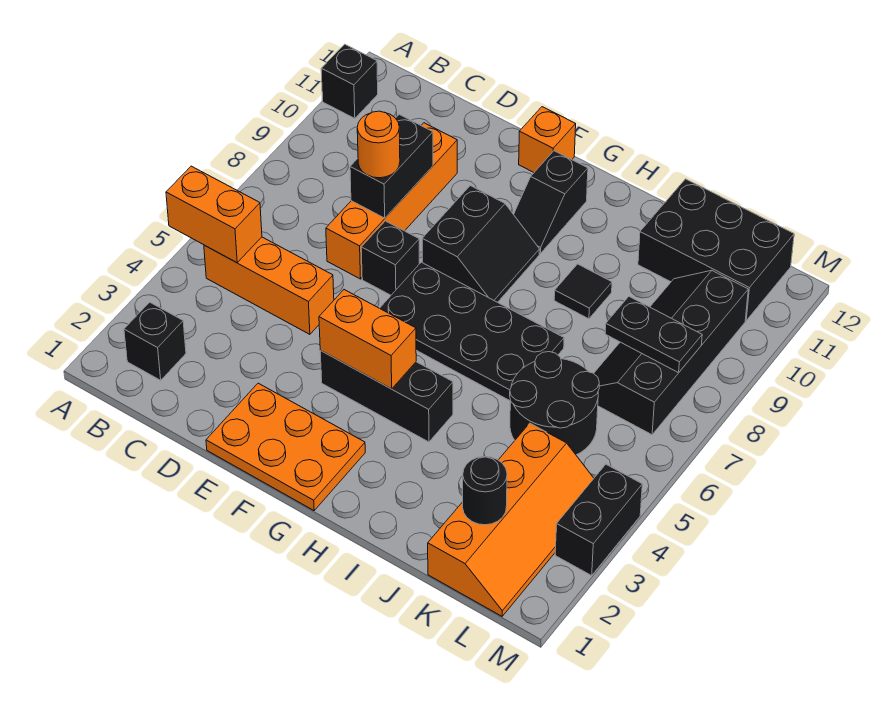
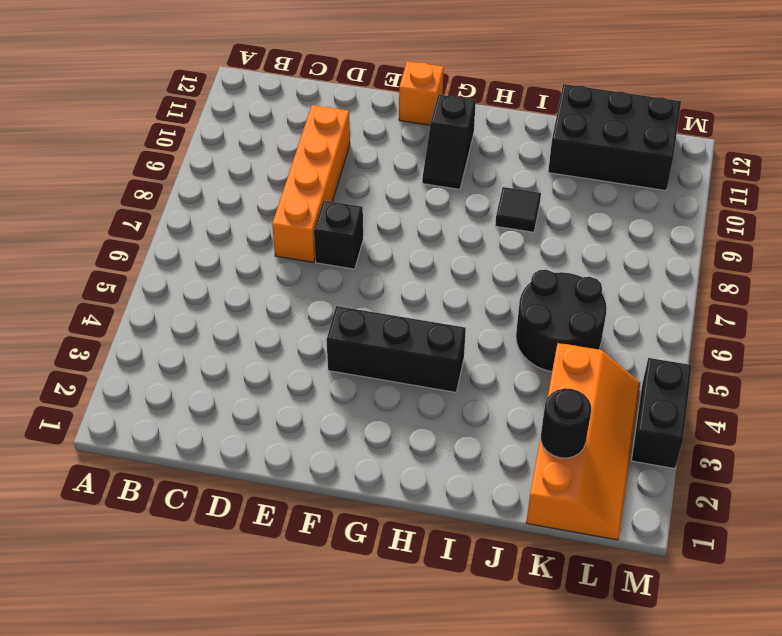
none -> black 1x1 brick [321,44,378,118]
none -> black 1x1 brick [124,302,186,380]
none -> orange 1x3 brick [204,237,334,334]

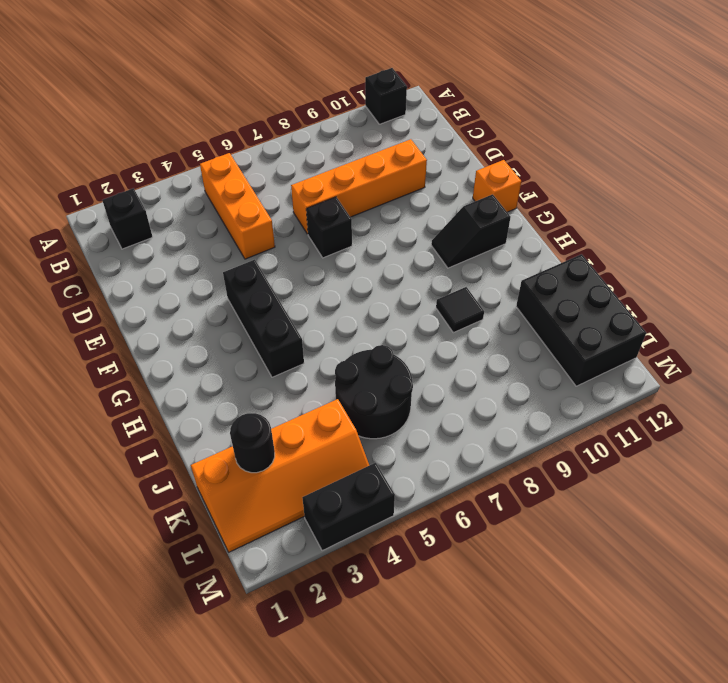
none -> orange 2x3 plate [206,383,365,510]
none -> black 2x4 plate [380,262,564,401]
none -> black 2x2 slope [422,186,540,302]

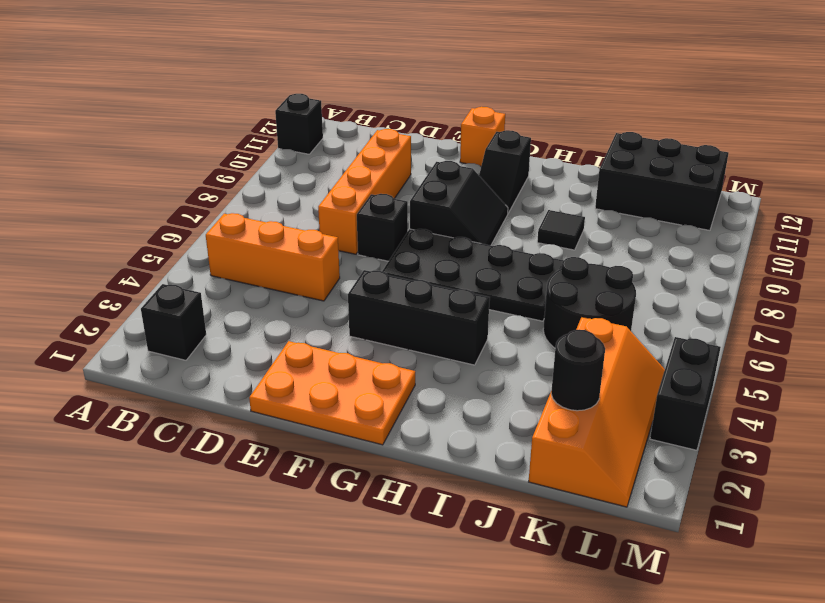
none -> black 2x4 slope [594,270,748,435]
none -> orange 1x2 brick [166,166,262,263]
none -> black 1x2 brick [350,115,433,218]

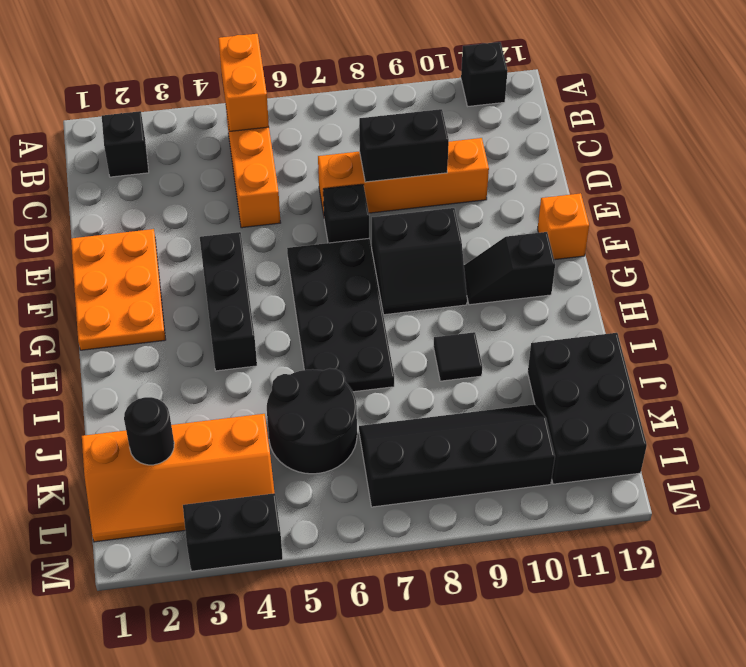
none -> orange 1x2 brick [319,290,416,389]
none -> black 1x2 plate [605,297,702,373]
none -> orange 1x1 round brick [357,111,400,178]

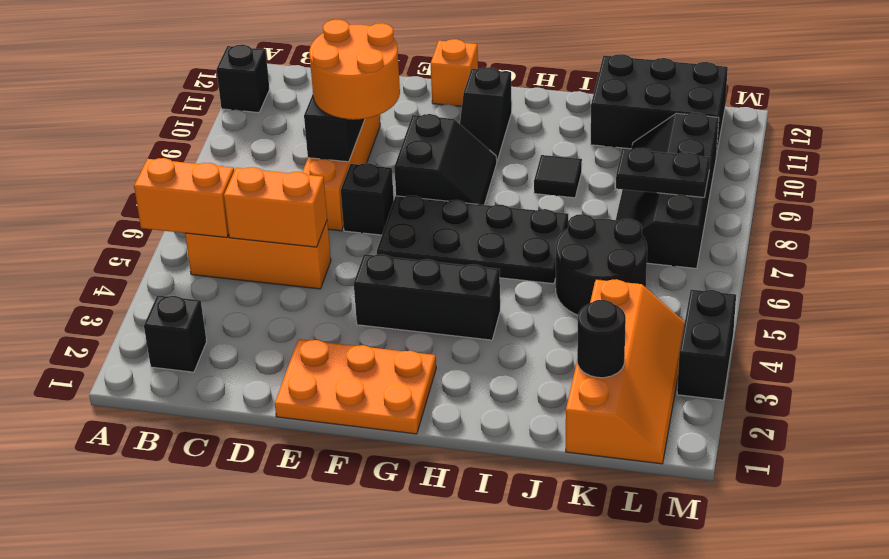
orange 1x2 brick [224,167,327,247] -> orange 1x2 brick moved to [319,290,416,389]
orange 2x2 round brick [309,20,400,120] -> orange 1x1 round brick [357,111,400,178]

